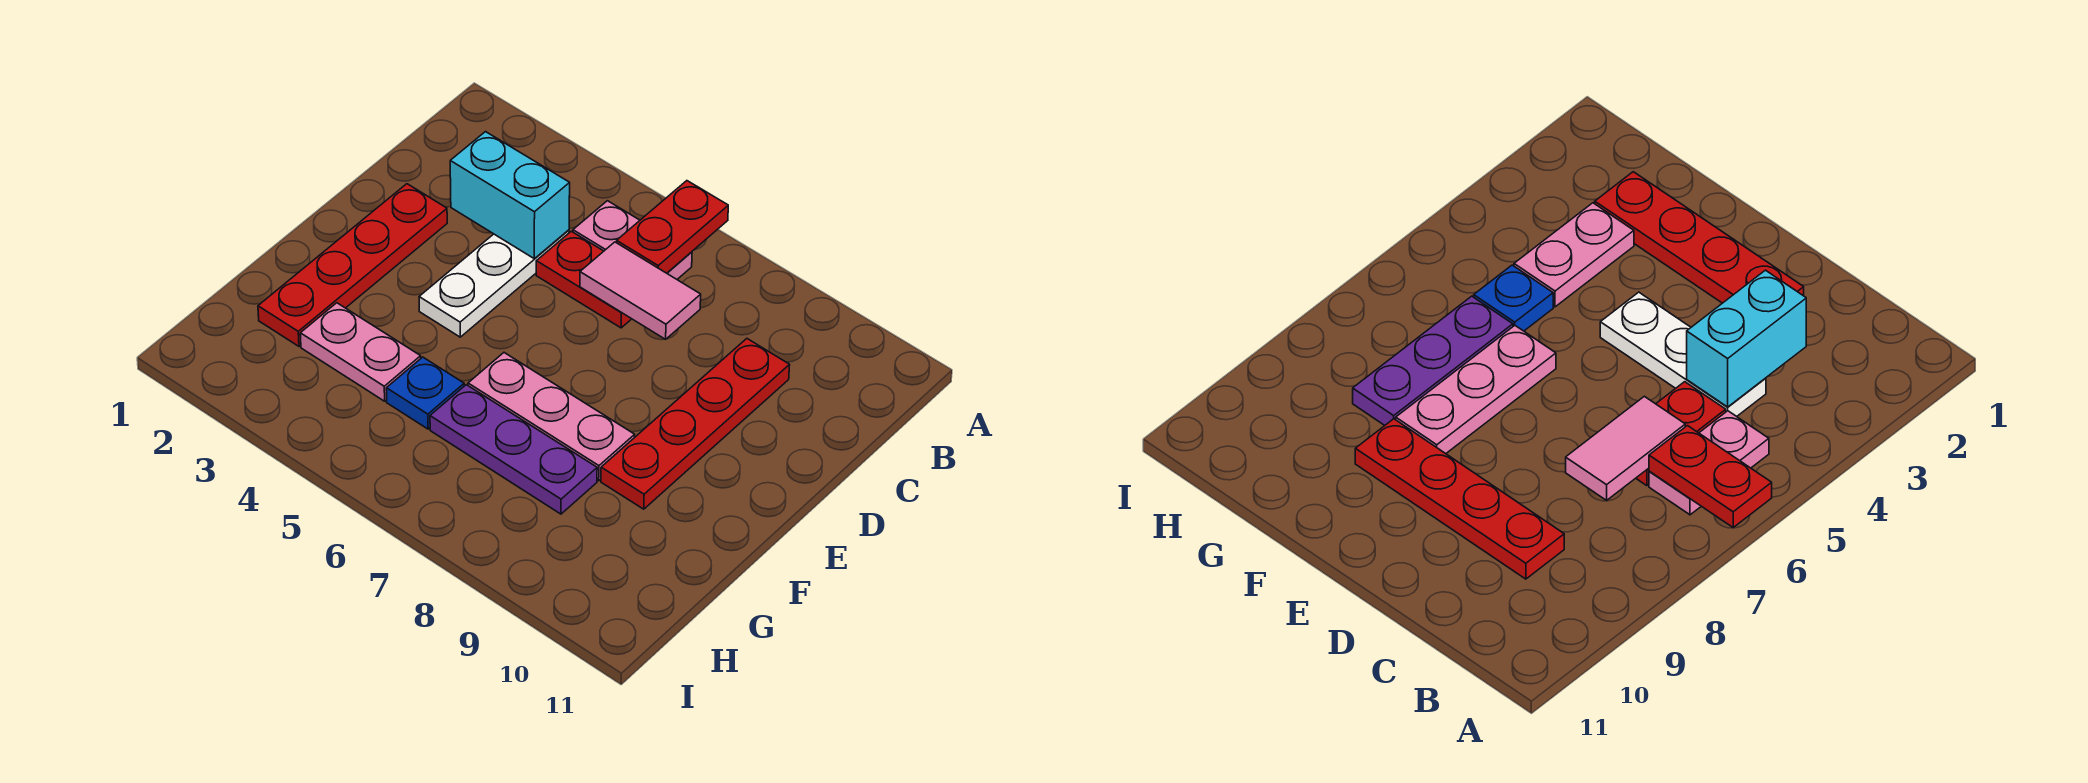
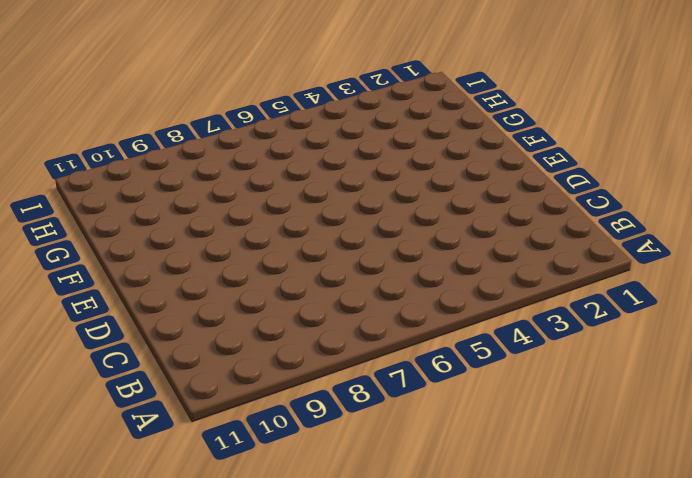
none -> pink 1x2 plate [573,201,692,279]
none -> white 1x3 plate [419,230,569,337]
none -> red 1x2 plate [536,231,631,328]

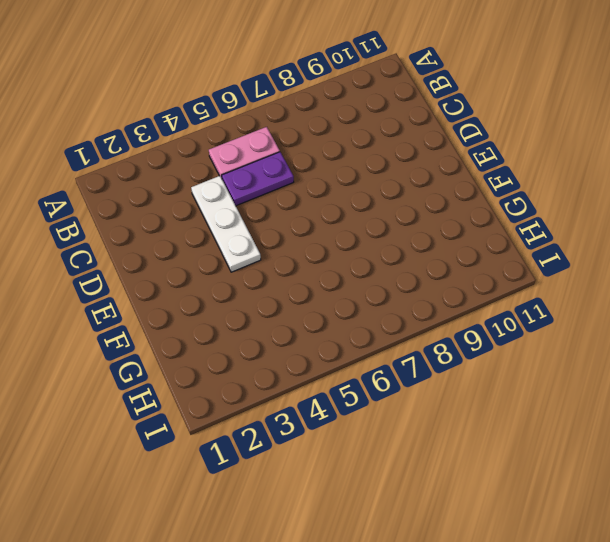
purple 1x2 plate [222,152,294,206] -> red 1x2 plate [536,231,631,328]
none -> red 1x4 plate [601,339,790,509]
none -> red 1x4 plate [258,184,447,346]
none -> pink 1x3 plate [468,353,635,481]

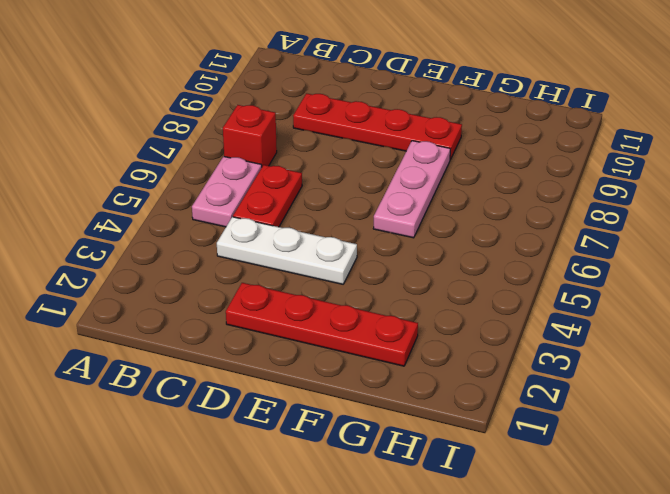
red 1x1 brick [223,105,277,166] -> none
none -> pink 1x2 plate [300,303,421,401]
none -> blue 1x1 plate [386,357,464,429]
none -> purple 1x3 plate [430,385,597,514]

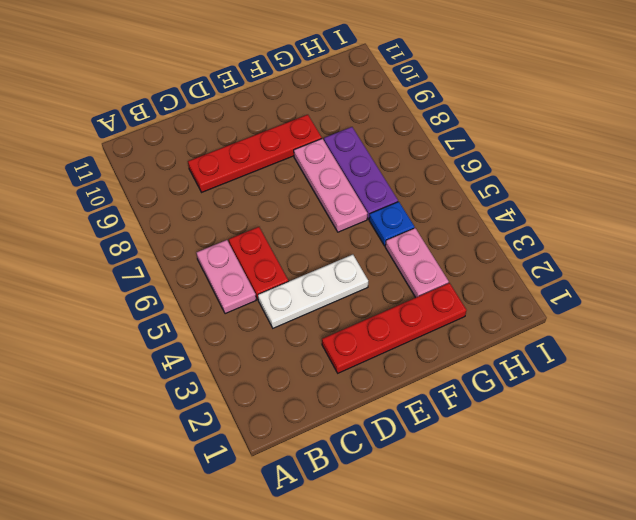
none -> red 1x2 plate [617,181,728,273]
none -> cyan 1x2 brick [450,132,570,259]
none -> pink 1x2 tile [580,242,701,339]

